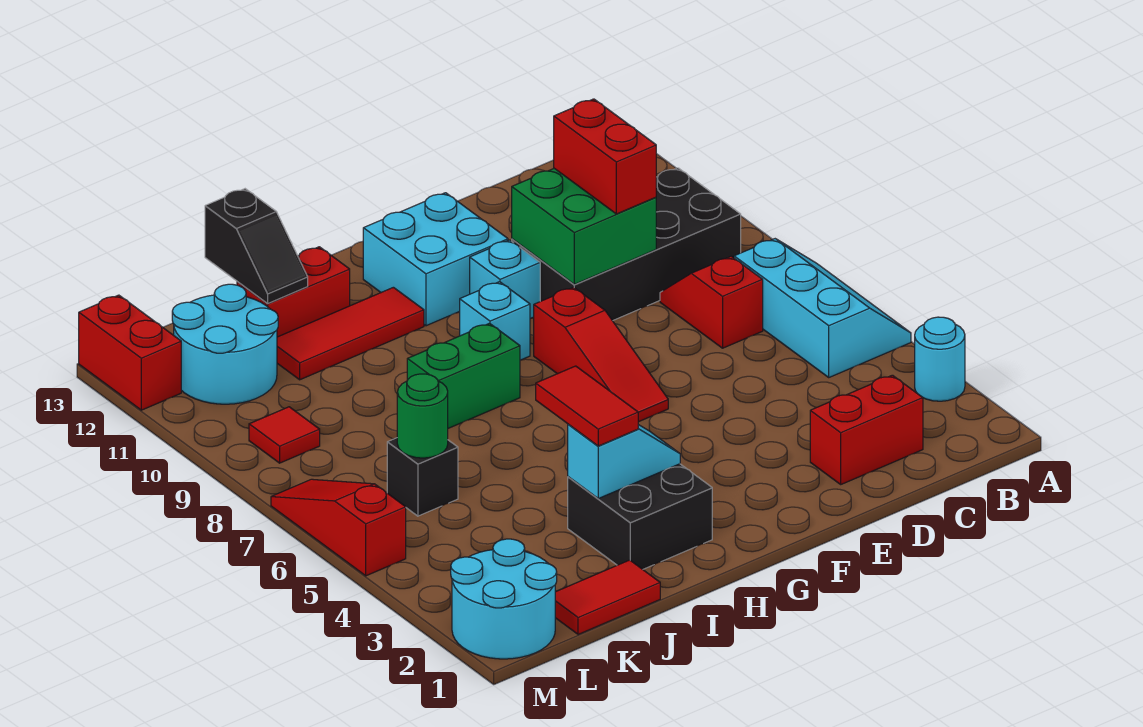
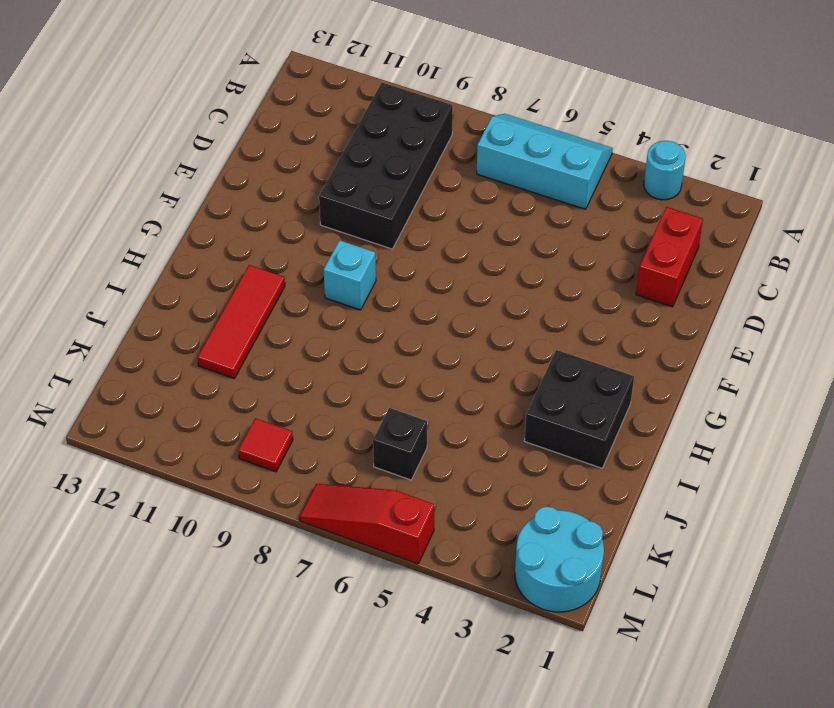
none -> red 1x2 slope [660,256,763,348]
none -> red 1x3 slope [534,287,668,422]
none -> cyan 1x1 brick [470,240,540,319]

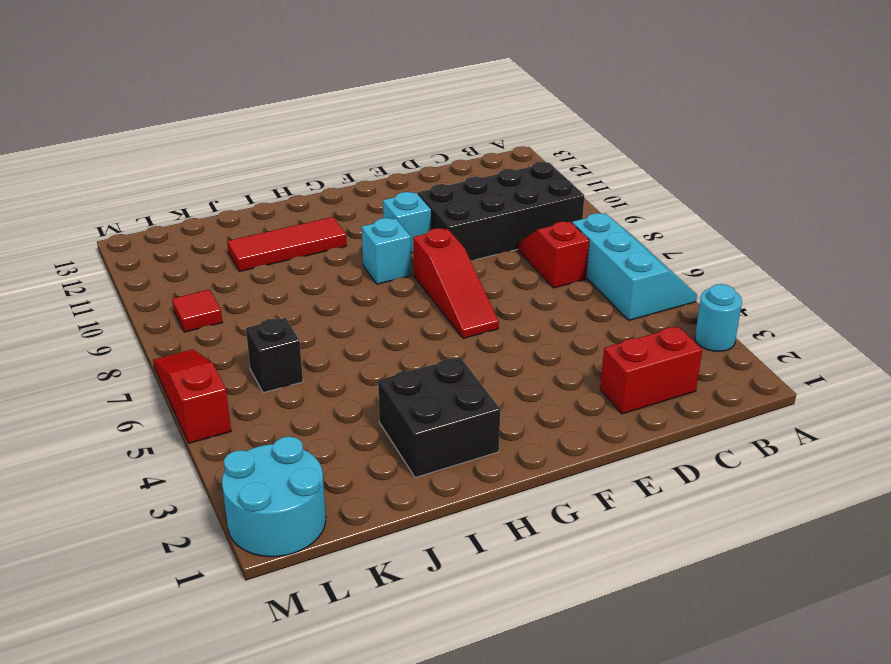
none -> cyan 2x2 brick [363,193,508,326]
none -> green 1x2 brick [407,323,520,428]
none -> red 1x2 brick [237,247,350,337]

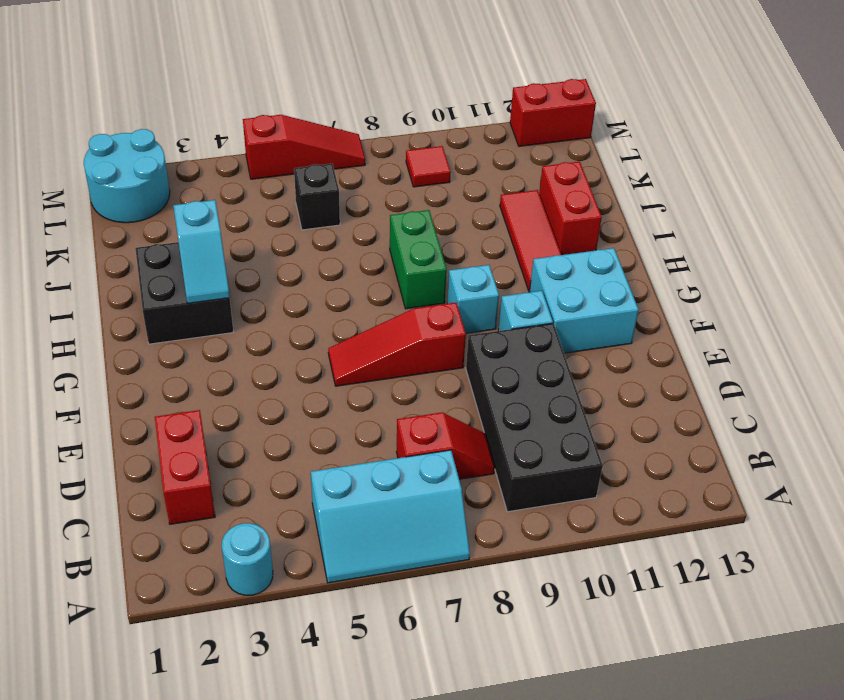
none -> red 1x2 tile [555,560,660,634]
none -> cyan 2x2 round brick [172,284,278,404]
none -> green 2x2 brick [512,169,656,284]

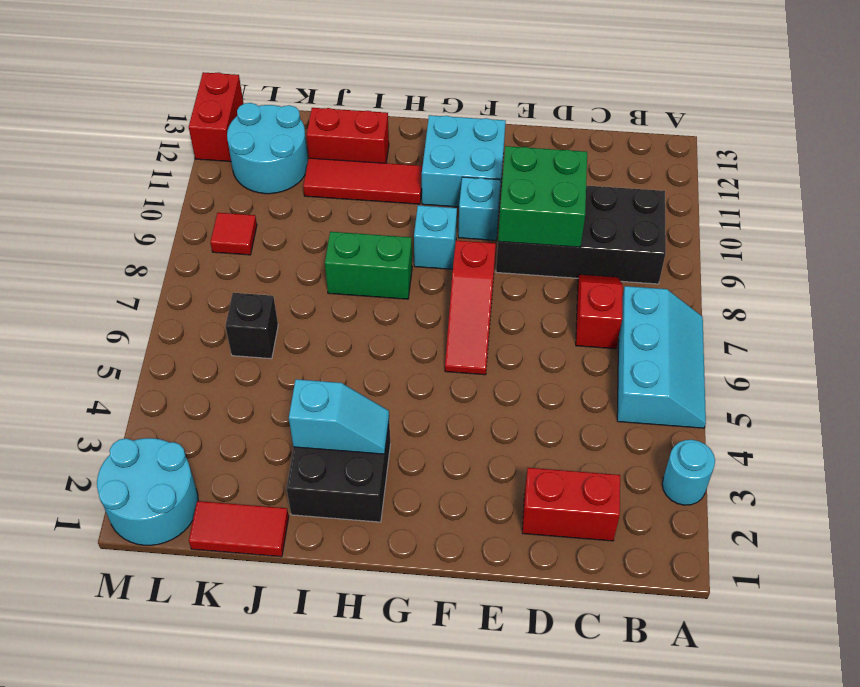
none -> red 1x3 slope [271,479,406,576]
none -> black 1x2 slope [205,189,308,303]
none -> green 1x1 round brick [397,374,448,458]

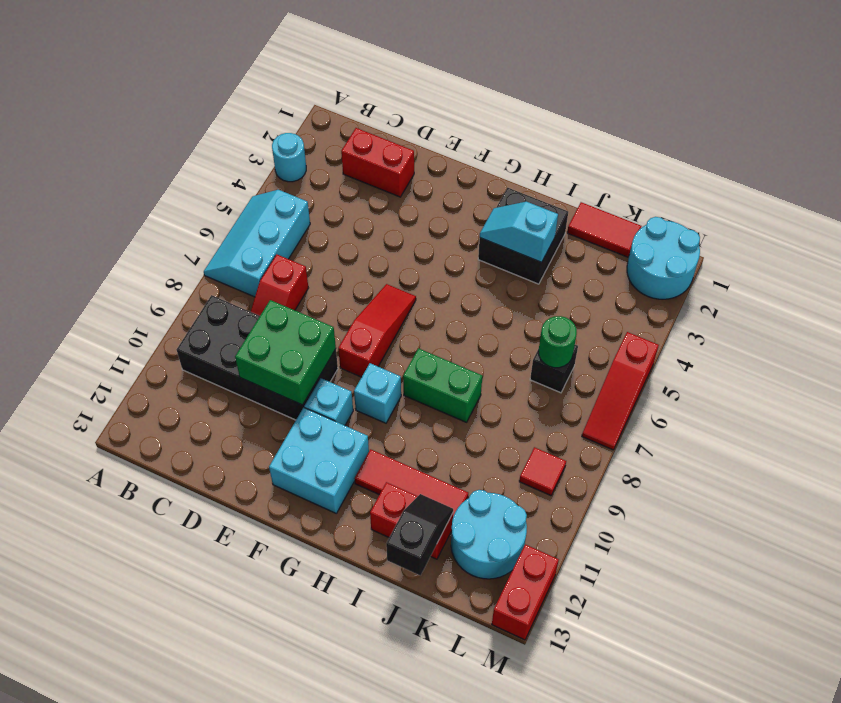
none -> red 1x2 brick [554,99,656,214]
none -> red 1x2 tile [536,366,638,446]

